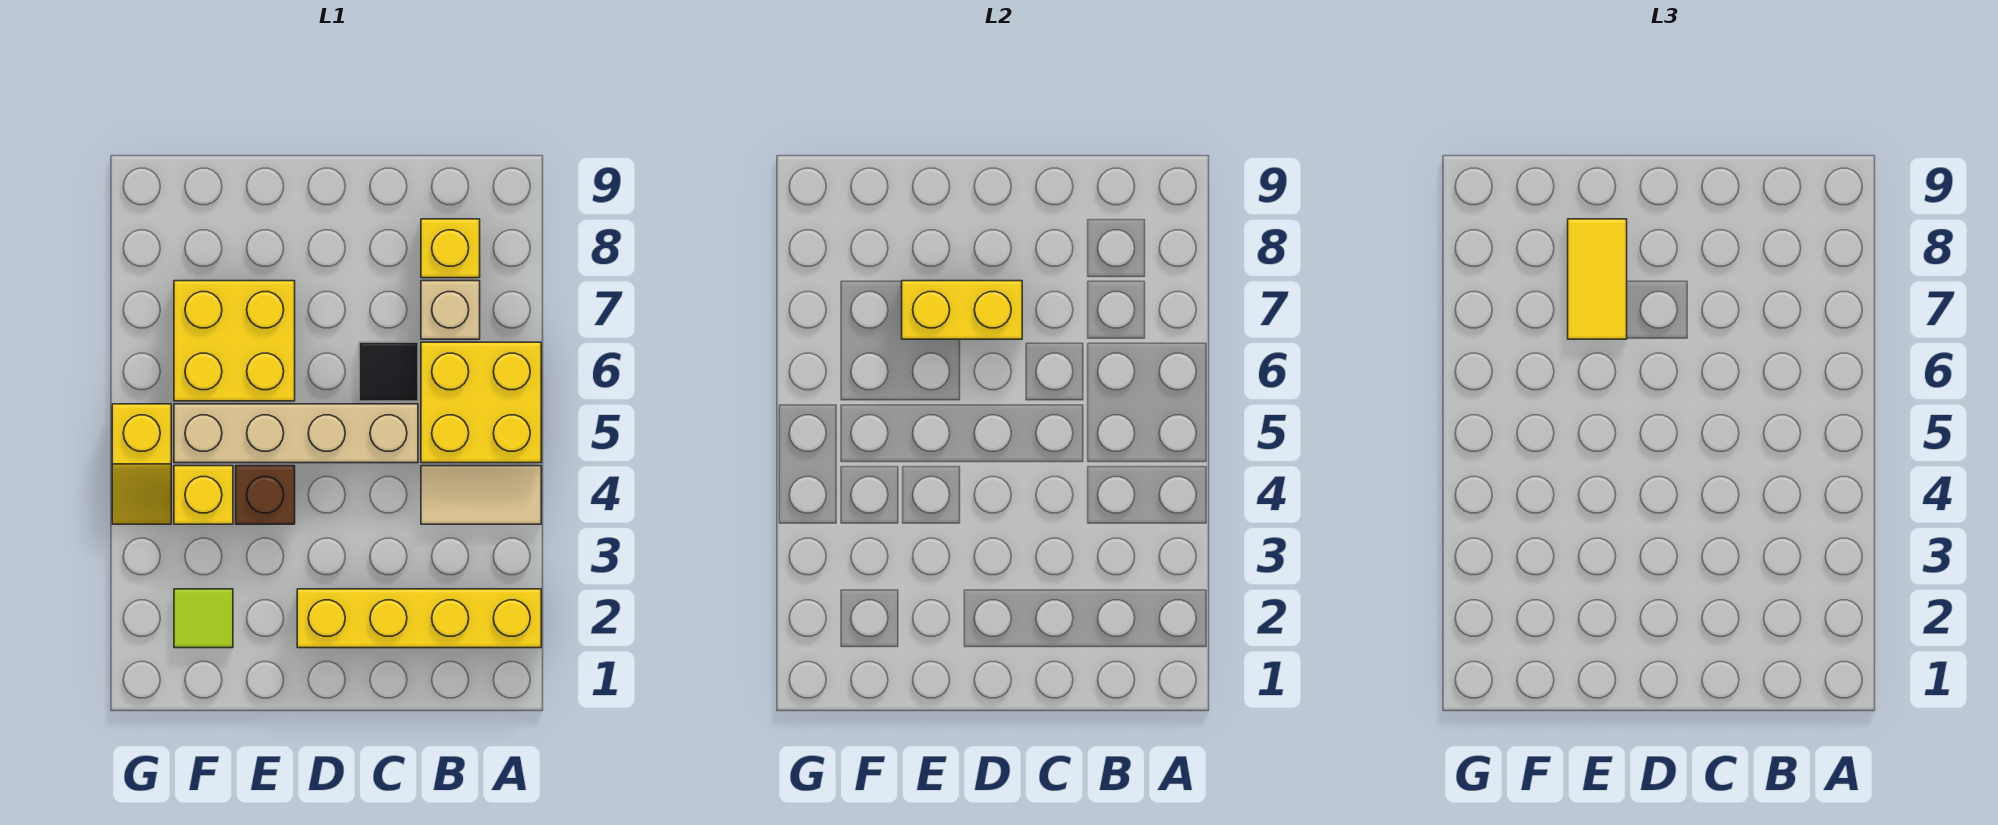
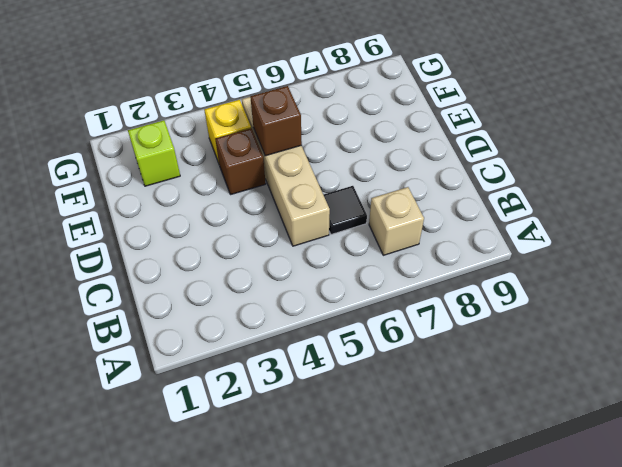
brown 1x1 brick [250,86,302,156] -> none
lime 1x1 brick [128,120,180,186] -> lime 1x1 tile [174,589,233,648]
none -> yellow 1x4 brick [297,589,541,648]
none -> tan 1x2 tile [421,466,541,524]
none -> yellow 2x2 brick [421,342,541,463]

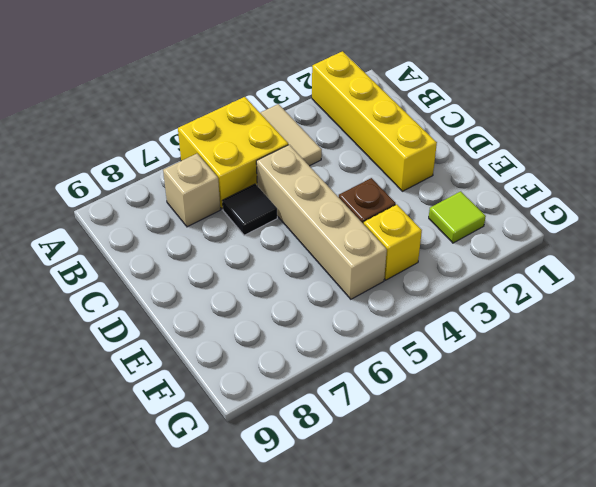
none -> yellow 1x1 brick [421,219,480,278]
none -> yellow 2x2 brick [174,281,295,401]
none -> yellow 1x2 slope [112,404,171,524]

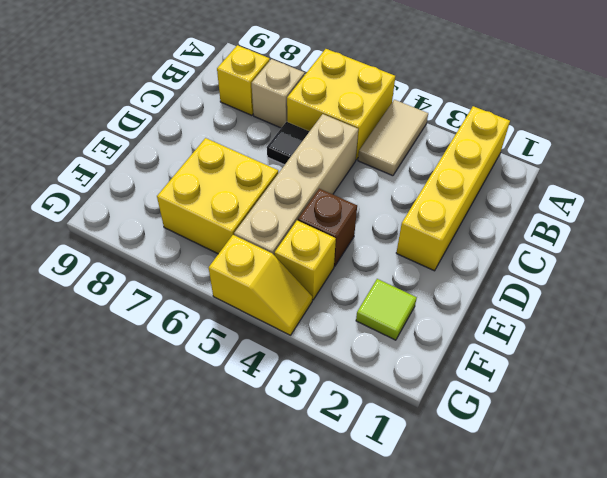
none -> yellow 1x2 brick [902,281,1022,339]
none -> yellow 1x2 tile [1568,219,1627,339]

